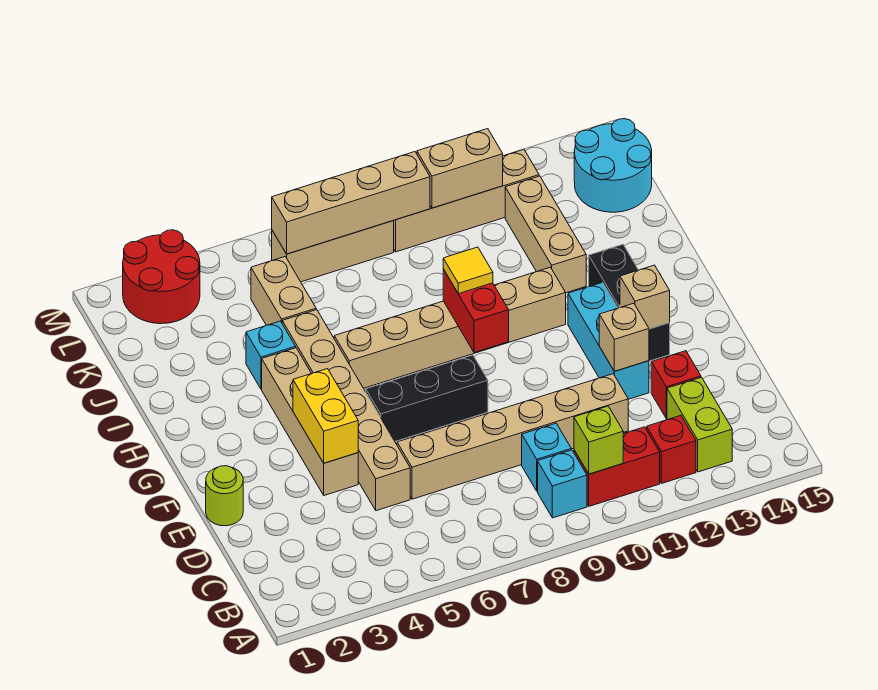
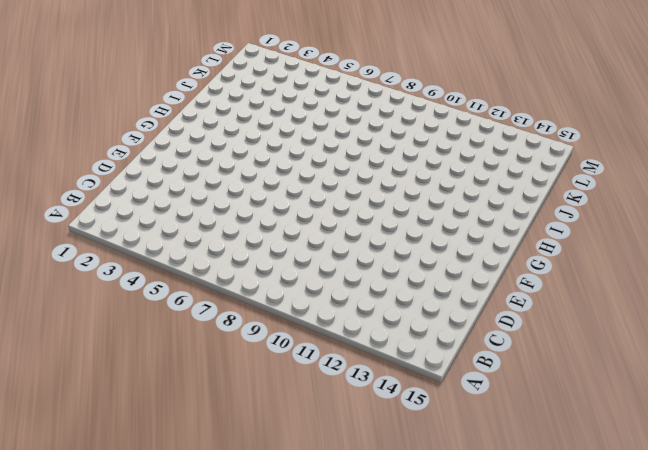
none -> cyan 1x1 brick [538,450,587,518]
none -> red 1x2 brick [574,427,660,506]
none -> red 1x1 brick [647,416,696,483]

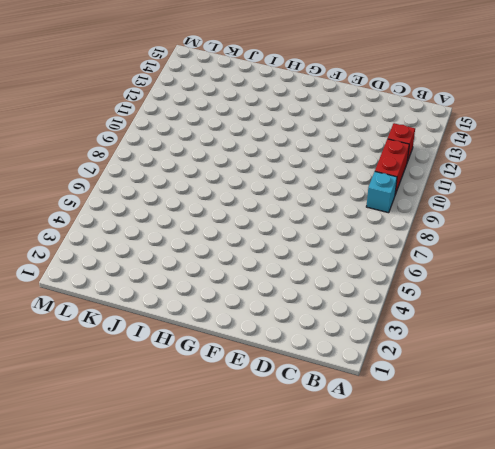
none -> lime 1x2 brick [667,377,732,472]
none -> cyan 1x1 brick [522,423,571,491]
none -> tan 1x6 brick [282,310,410,511]

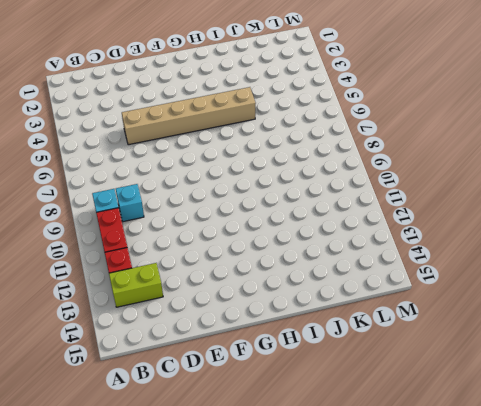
none -> tan 1x6 brick [397,374,628,499]
none -> red 1x1 brick [651,351,701,419]
none -> lime 1x1 round brick [206,466,243,526]

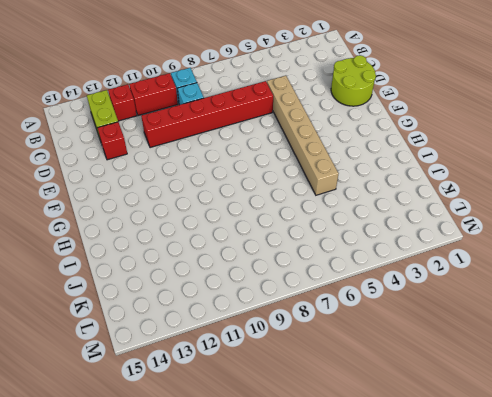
lime 2x2 round brick [331,55,376,106] -> lime 1x1 round brick [206,466,243,526]
red 1x6 brick [141,81,273,148] -> tan 1x6 brick [397,374,628,499]
none -> tan 1x4 brick [262,348,358,495]
none -> cyan 1x3 brick [568,282,649,399]
none -> black 1x3 brick [366,355,488,441]

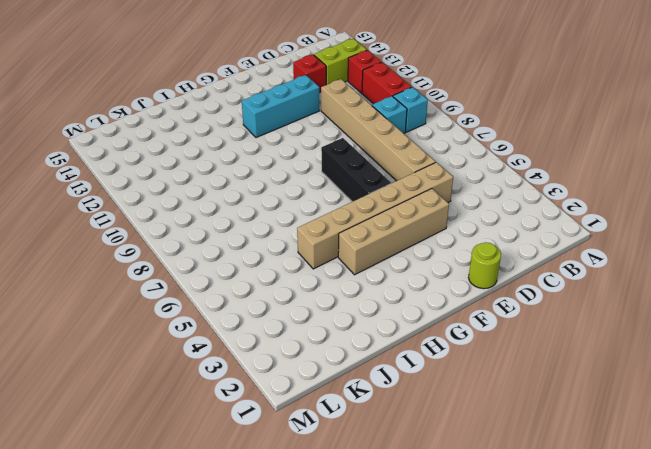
none -> black 1x3 brick [589,244,670,361]
none -> tan 1x6 brick [334,267,566,388]
none -> cyan 1x1 brick [246,321,296,389]

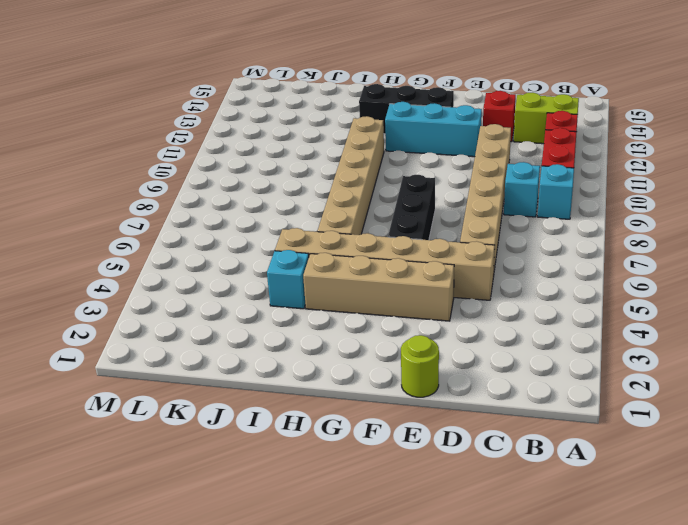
none -> tan 1x3 brick [505,176,586,293]
none -> tan 1x2 brick [251,256,316,325]
none -> cyan 2x2 round brick [574,119,652,212]

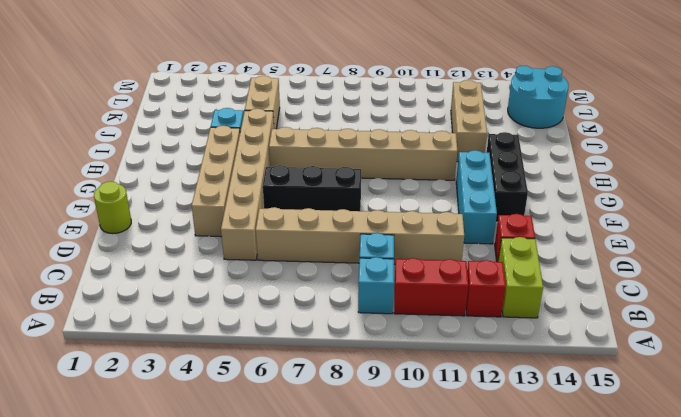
none -> red 2x2 round brick [123,230,200,324]
none -> tan 1x3 brick [272,221,394,282]
none -> tan 1x4 brick [394,149,539,252]

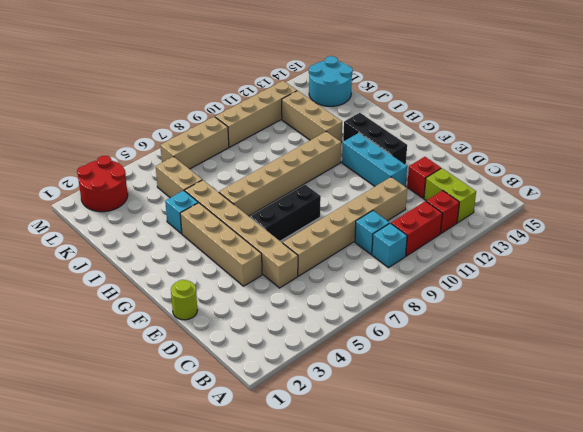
none -> lime 1x1 brick [574,406,623,474]
none -> yellow 1x2 brick [293,369,358,463]
none -> tan 1x1 brick [599,303,649,371]

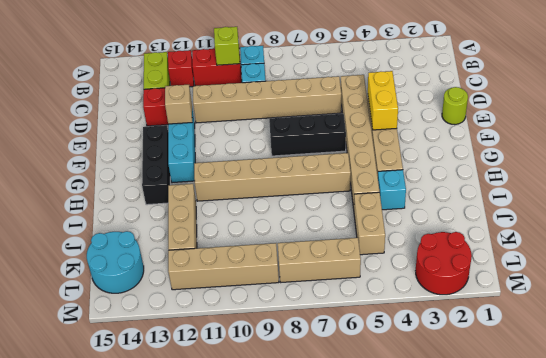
none -> tan 1x1 brick [620,265,670,329]
none -> red 1x2 brick [443,269,509,353]
none -> tan 1x4 brick [272,152,430,254]

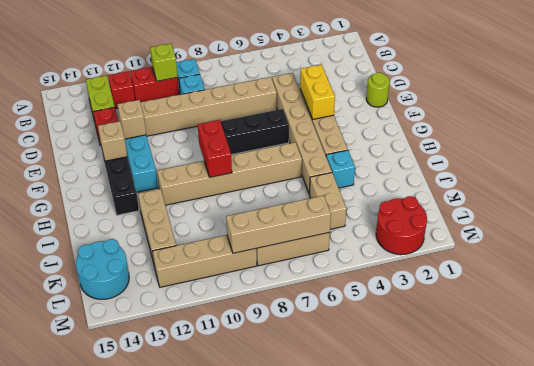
none -> tan 1x2 brick [417,129,503,208]
none -> yellow 1x1 tile [443,247,493,294]

